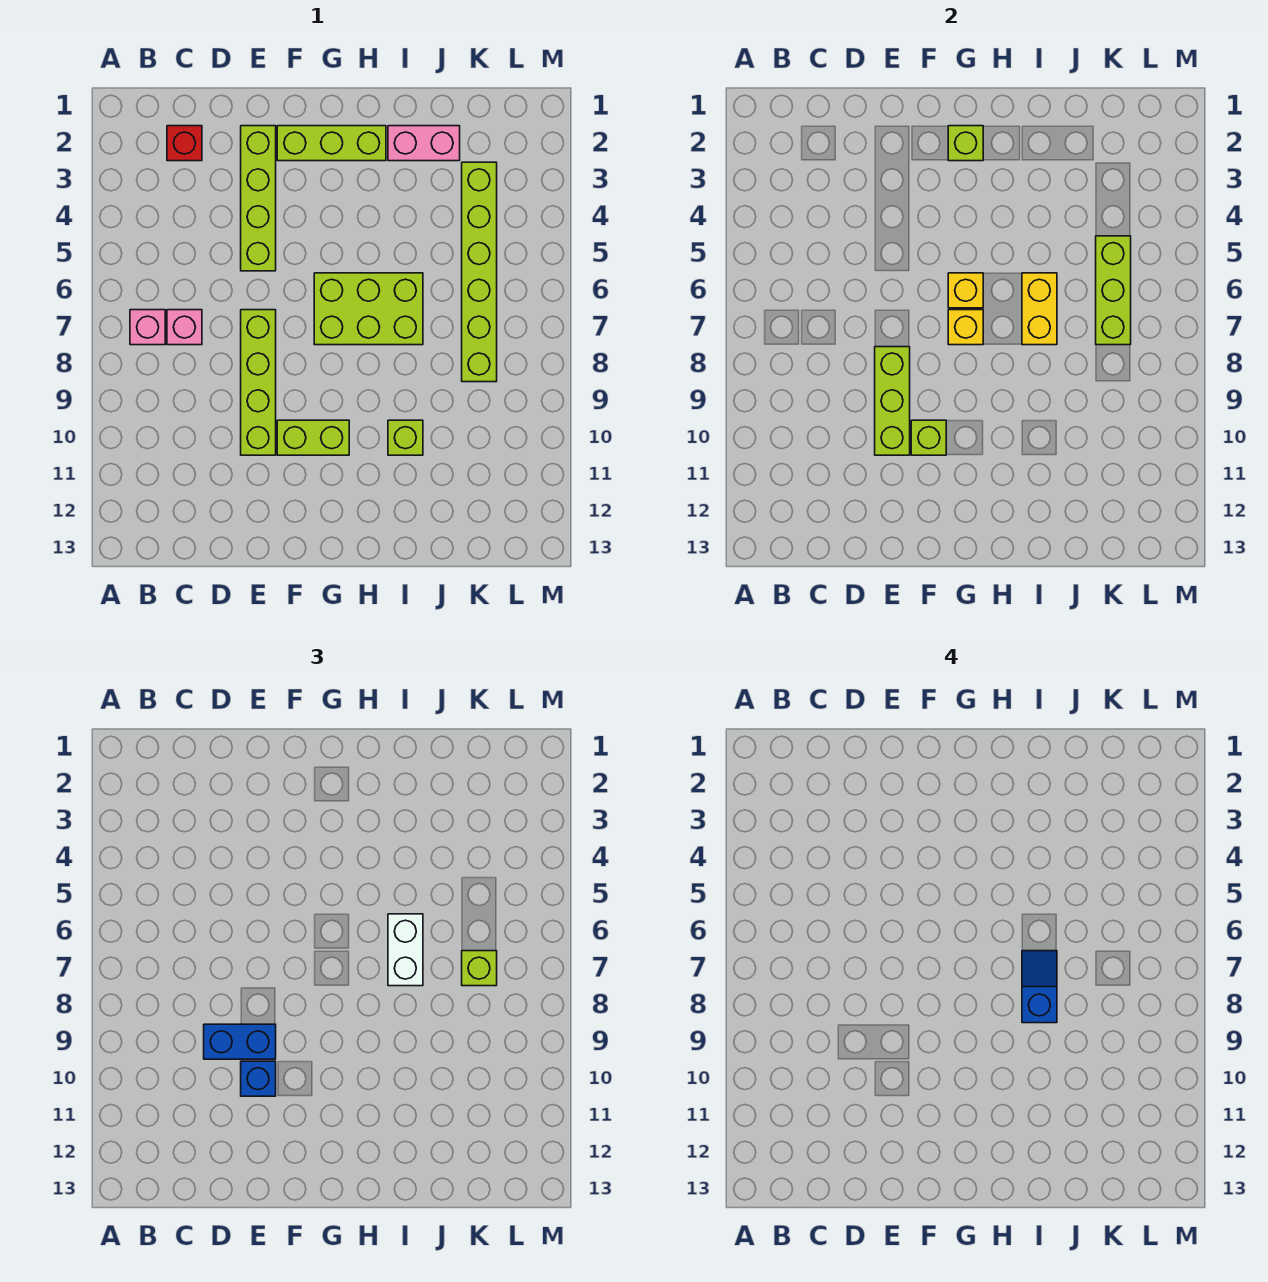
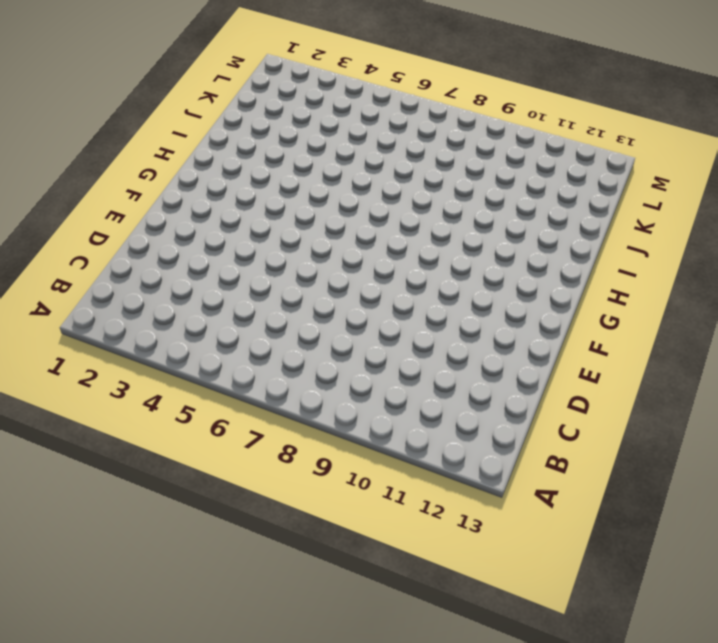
none -> pink 1x1 brick [130,310,165,345]
none -> red 1x1 brick [167,126,202,161]
none -> pink 1x1 brick [167,310,202,345]

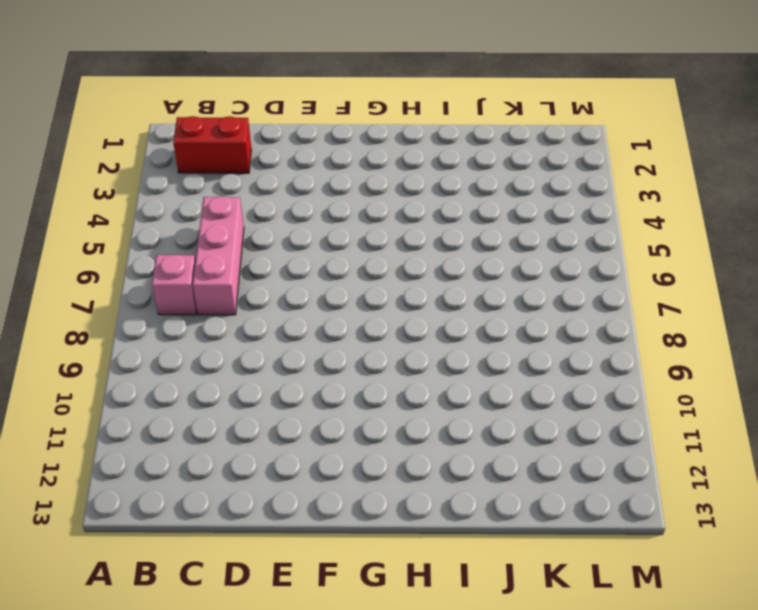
red 1x2 brick [173,116,251,173] -> red 1x1 brick [167,126,202,161]
pink 1x3 brick [193,196,244,315] -> pink 1x1 brick [167,310,202,345]
none -> lime 1x4 brick [241,126,276,271]
none -> lime 1x4 brick [241,310,276,455]
none -> lime 1x3 brick [277,126,386,161]

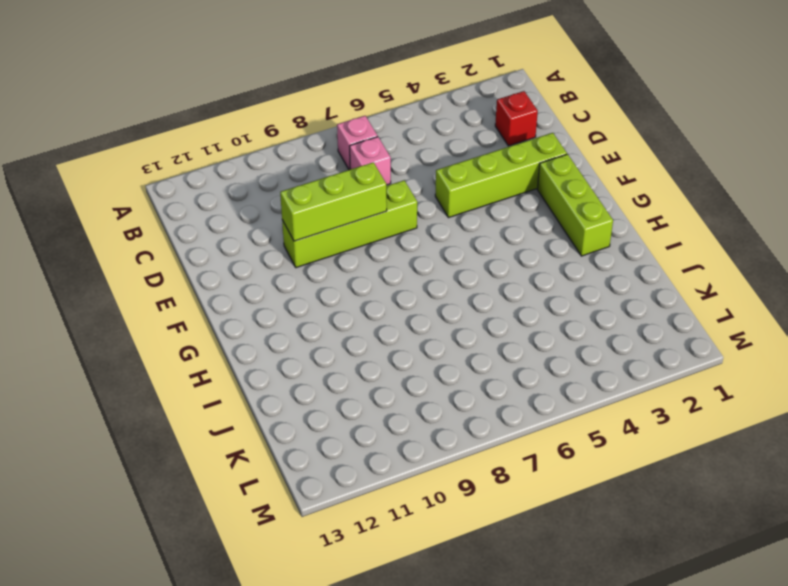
none -> lime 1x2 brick [277,420,349,455]
none -> lime 2x3 brick [314,273,423,345]
none -> pink 1x2 brick [388,126,460,161]

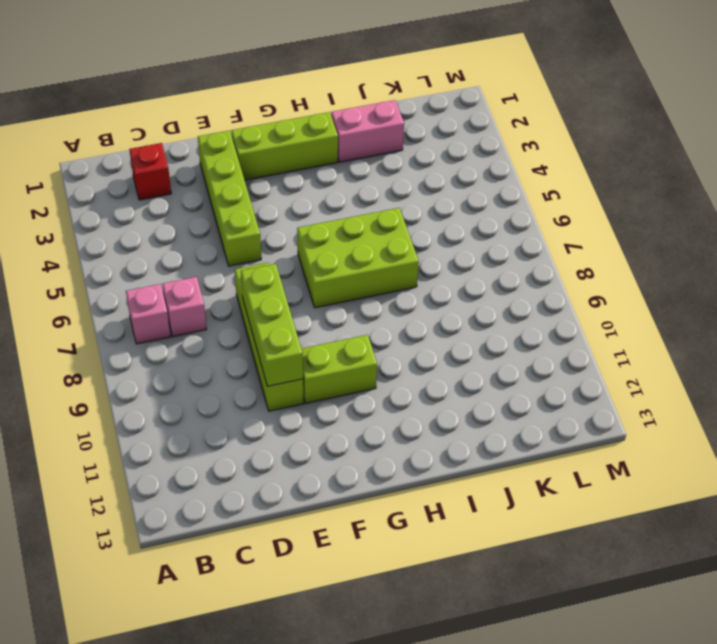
none -> lime 1x1 brick [388,420,423,455]
none -> lime 1x6 brick [462,162,497,382]
none -> lime 1x1 brick [911,420,946,455]

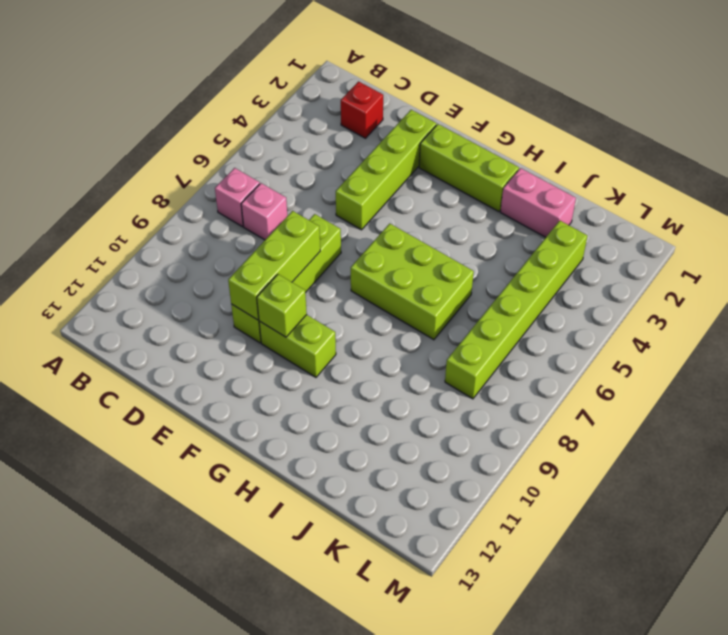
none -> lime 1x1 brick [388,420,423,455]
none -> lime 1x1 brick [948,126,983,161]
none -> yellow 1x1 brick [948,273,983,308]

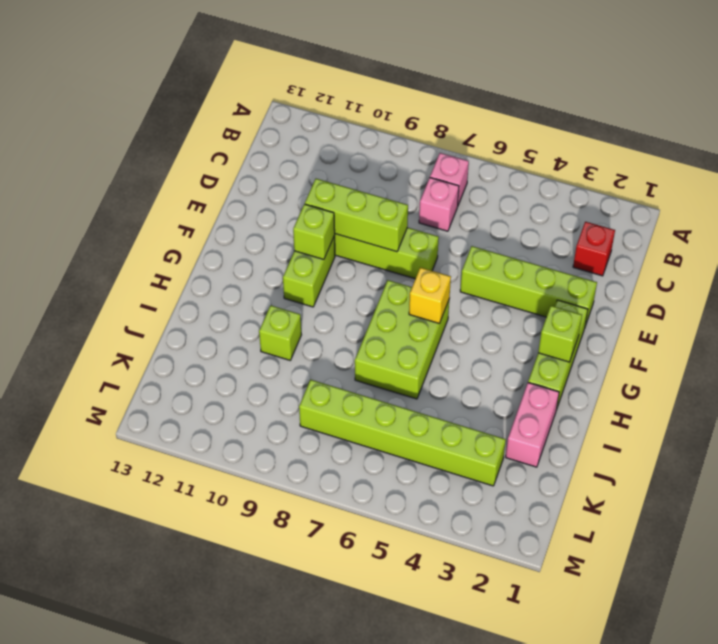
none -> yellow 1x1 brick [948,310,983,345]
none -> yellow 1x2 brick [1022,273,1057,345]
none -> lime 1x3 brick [1096,236,1131,345]

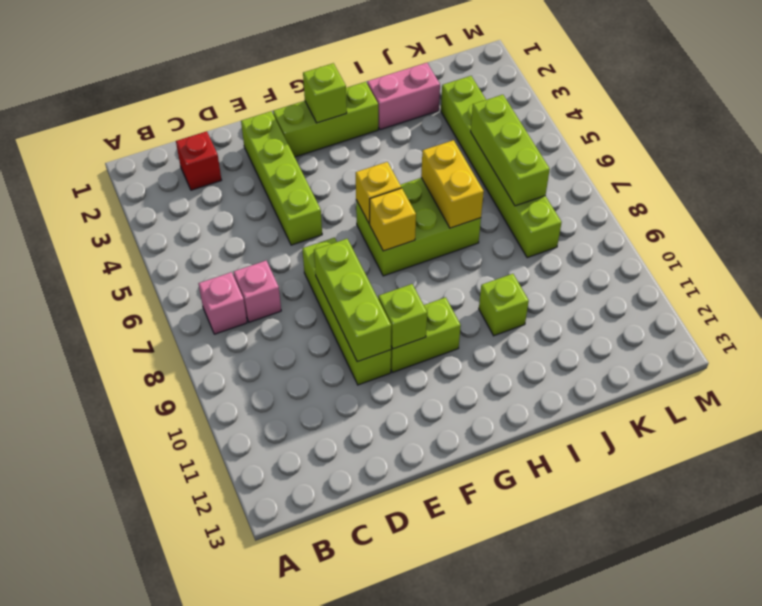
none -> blue 1x2 brick [204,1024,276,1059]
none -> blue 1x1 brick [241,1061,276,1096]
none -> white 1x2 brick [388,914,423,986]

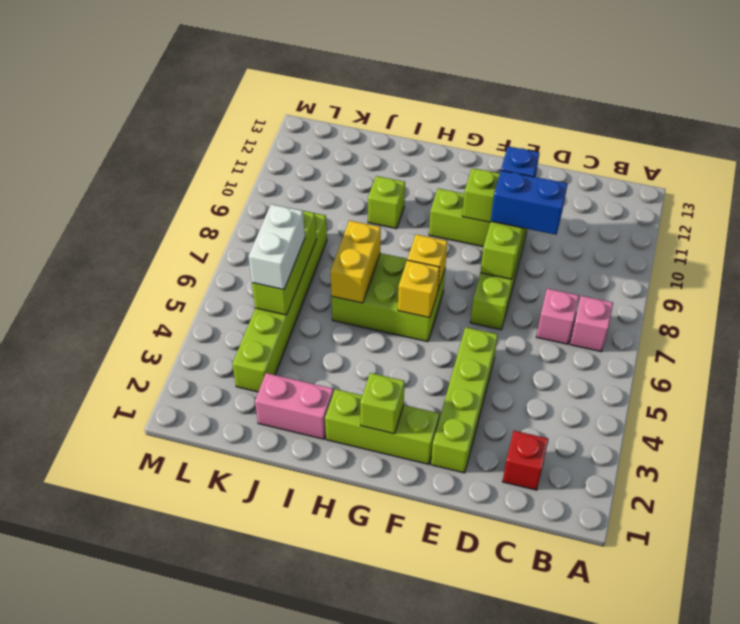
white 1x2 brick [249,204,305,290] -> white 1x2 brick moved to [388,914,423,986]
none -> lime 1x1 brick [462,951,497,986]
none -> blue 1x2 slope [1022,951,1057,1023]

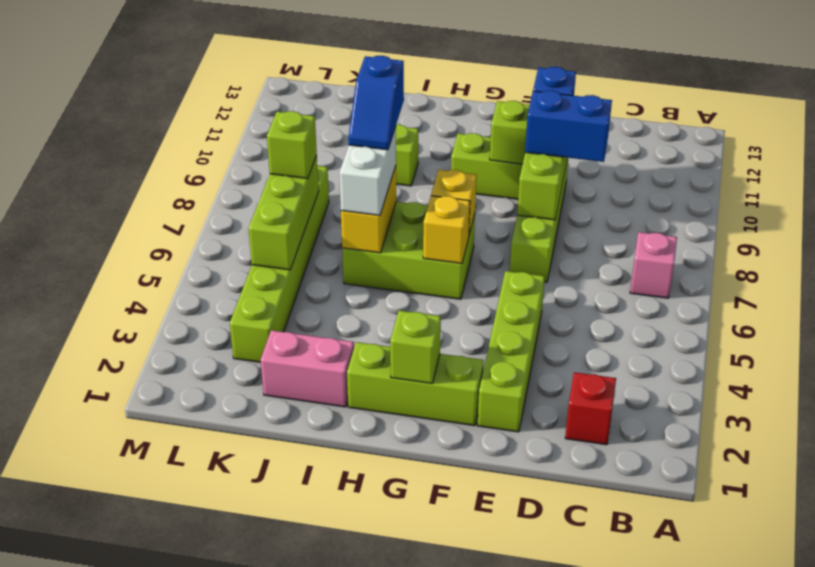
none -> pink 1x1 brick [167,310,202,345]

